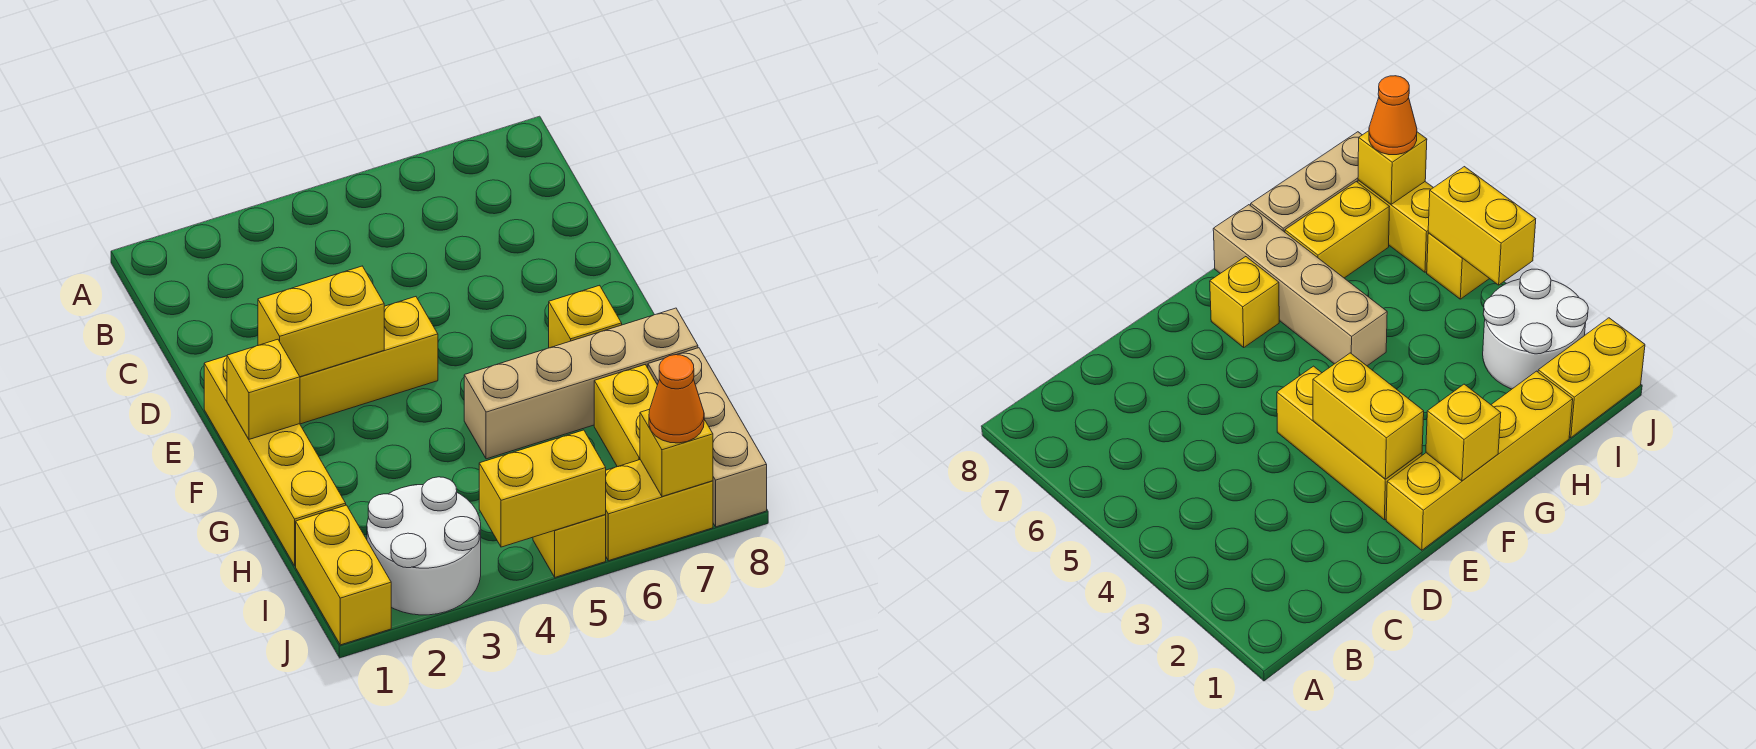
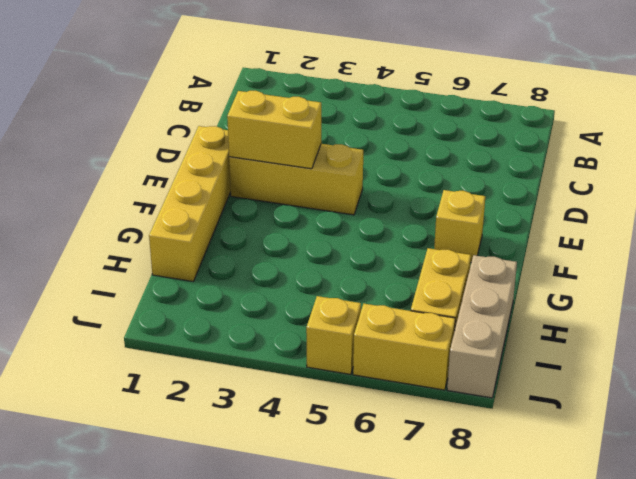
none -> tan 1x4 brick [464,308,698,459]
none -> yellow 1x2 brick [296,505,391,645]
none -> white 2x2 round brick [367,477,481,615]

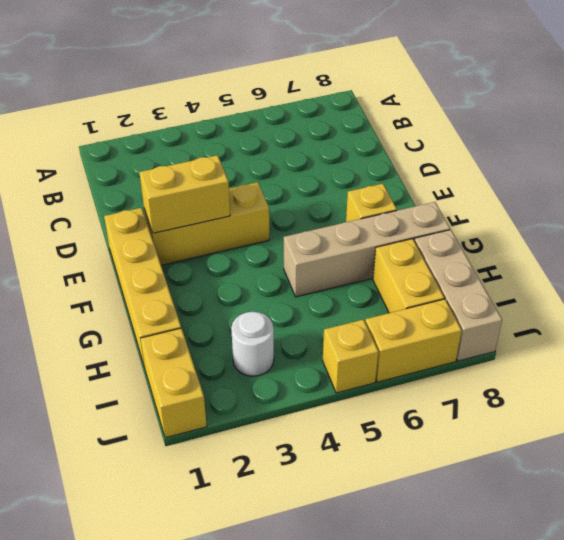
white 1x1 round brick [231,312,274,376] -> white 2x2 round brick [367,477,481,615]
none -> yellow 1x1 brick [227,339,300,439]
none -> yellow 1x2 brick [479,430,606,547]
none -> yellow 1x1 brick [640,409,713,497]

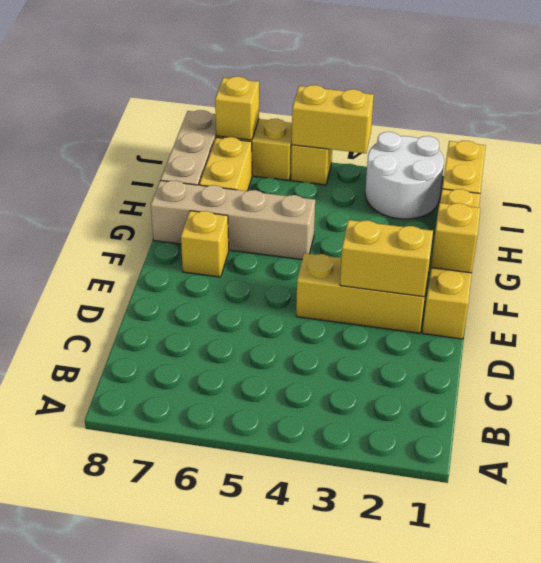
none -> orange 1x1 cone [649,355,704,443]

